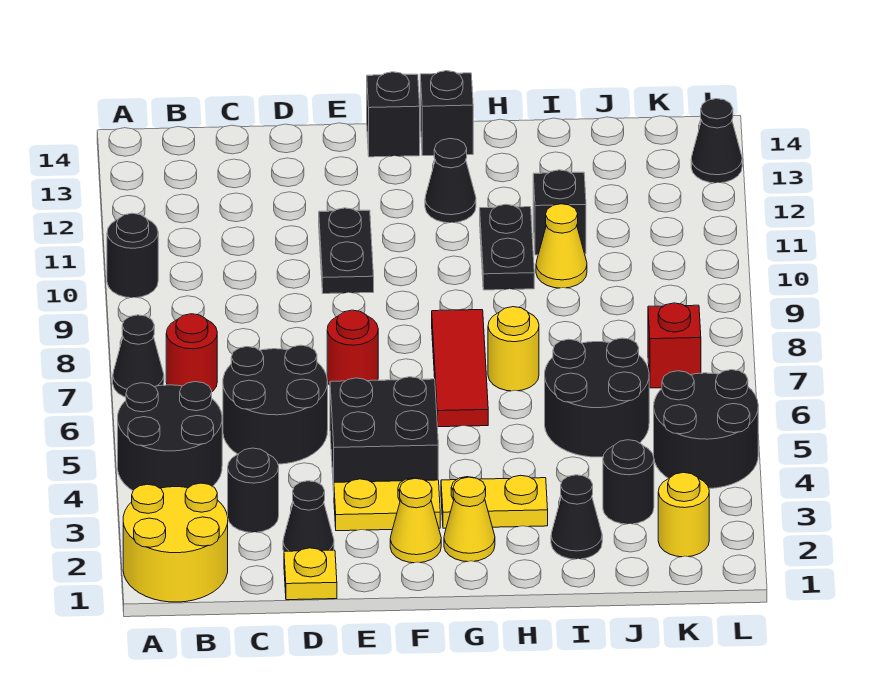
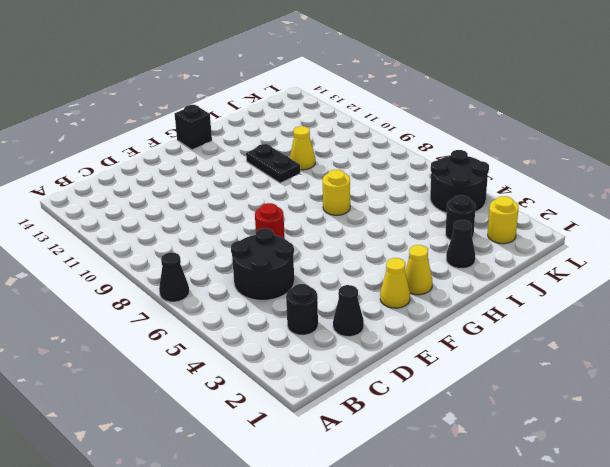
none -> yellow 2x2 round brick [123,483,228,602]
none -> black 2x2 round brick [118,382,222,491]
none -> black 1x1 round brick [107,213,158,298]
none -> red 1x1 round brick [166,314,217,392]

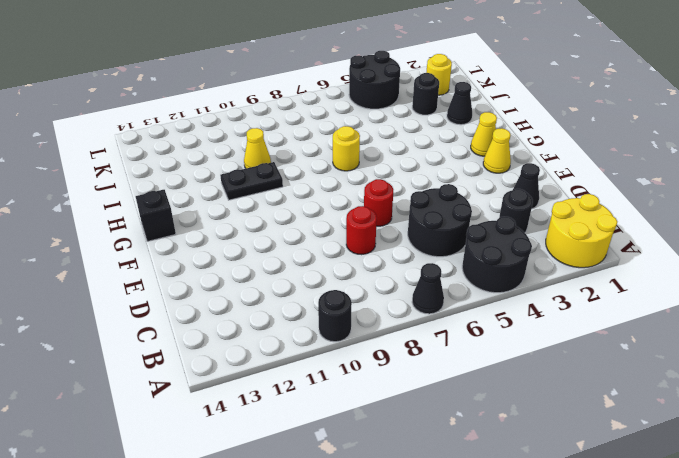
red 1x1 round brick [346,206,377,255] -> red 1x1 round brick moved to [166,314,217,392]
none -> yellow 1x1 plate [284,548,337,600]
none -> yellow 1x2 plate [334,478,440,531]
none -> black 2x2 brick [330,377,438,491]
none -> black 1x2 plate [319,208,374,294]

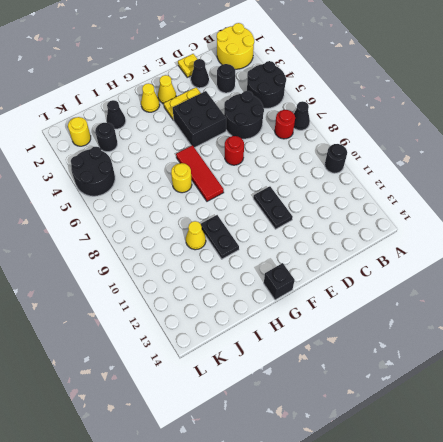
none -> black 1x1 brick [367,72,420,157]
none -> yellow 1x2 plate [441,475,548,528]
none -> black 1x1 cone [425,139,476,223]
none -> black 2x2 round brick [545,338,649,457]

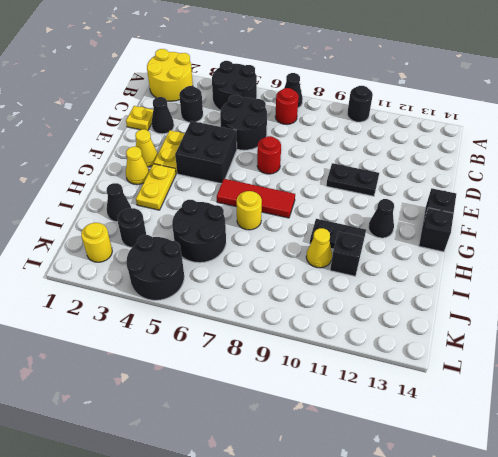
none -> red 1x1 brick [648,303,701,388]
none -> black 1x1 cone [691,99,742,183]

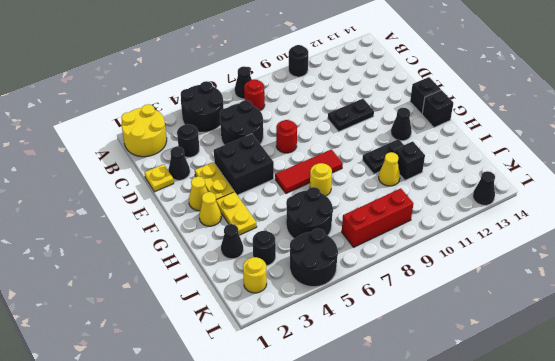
red 1x3 brick [342,188,414,247] -> red 1x1 brick [648,303,701,388]

